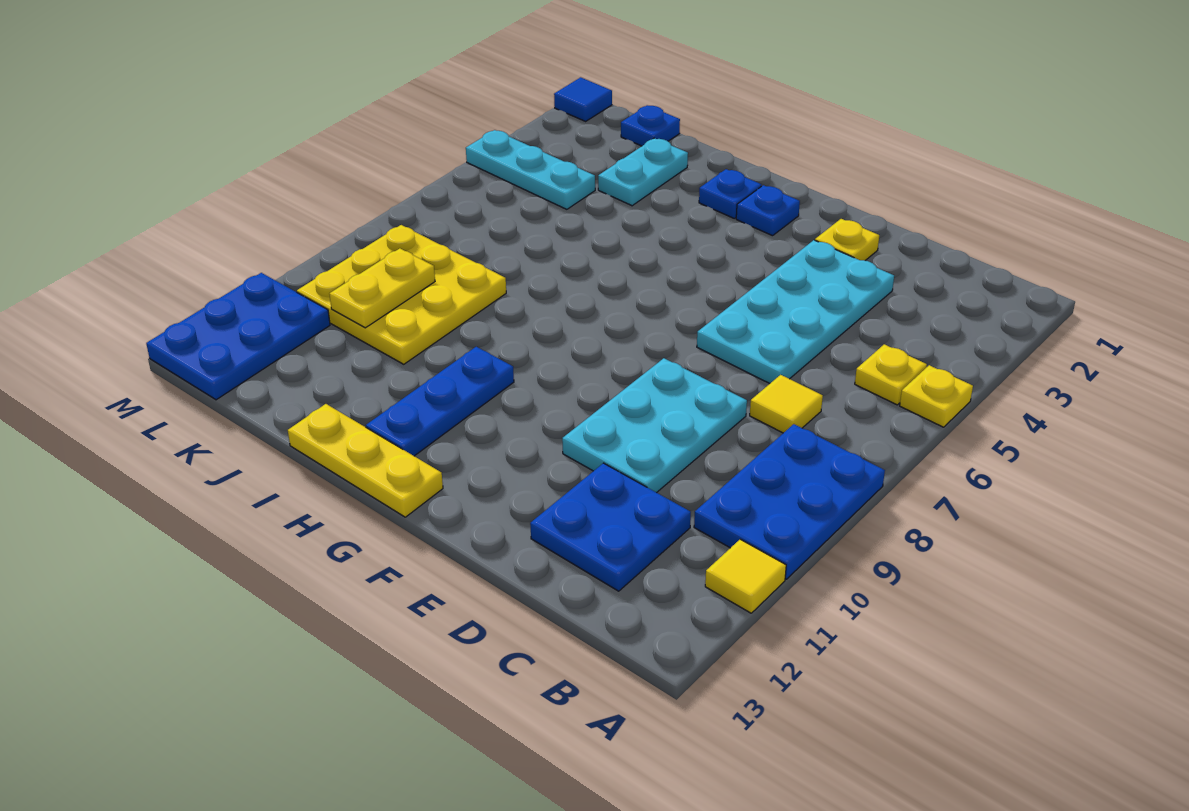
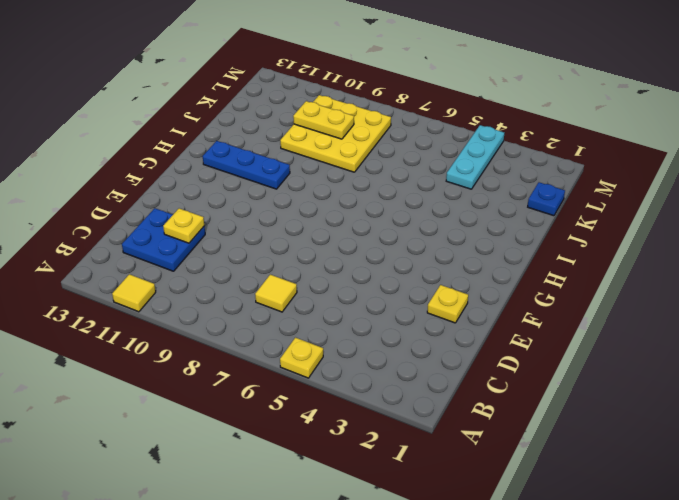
yellow 1x1 plate [163,208,204,243] -> yellow 1x1 plate moved to [855,344,927,405]
none -> blue 2x3 plate [694,424,885,579]
none -> cyan 2x4 plate [697,240,894,383]
none -> cyan 2x3 plate [562,358,747,493]

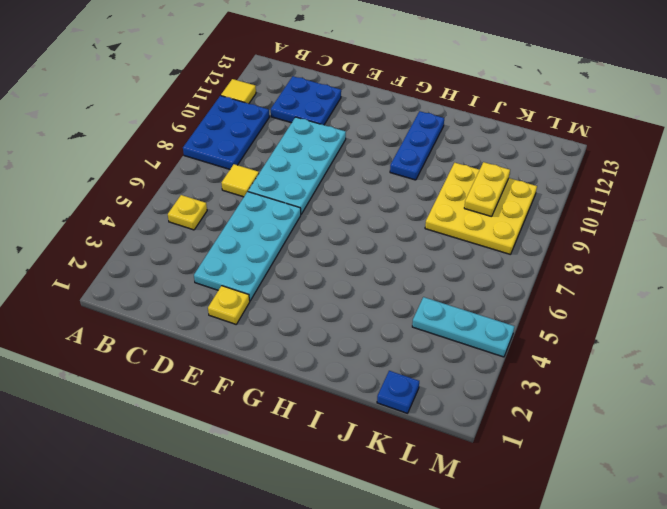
cyan 2x4 plate [248,117,346,214] -> cyan 2x3 plate [562,358,747,493]
none -> yellow 1x1 plate [900,365,973,427]
none -> blue 1x1 plate [736,185,800,236]
none -> yellow 1x3 plate [288,404,443,517]

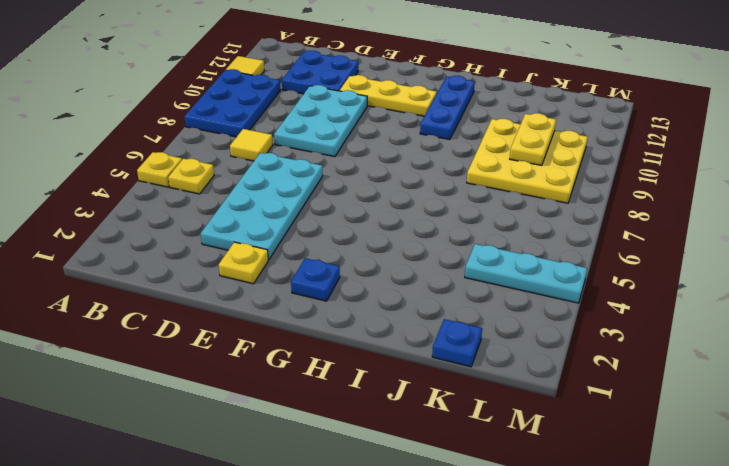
yellow 1x3 plate [340,75,437,116] -> yellow 1x3 plate moved to [288,404,443,517]
none -> blue 1x1 plate [699,169,761,218]
none -> cyan 1x2 plate [598,138,688,206]
none -> blue 2x3 plate [146,273,330,400]

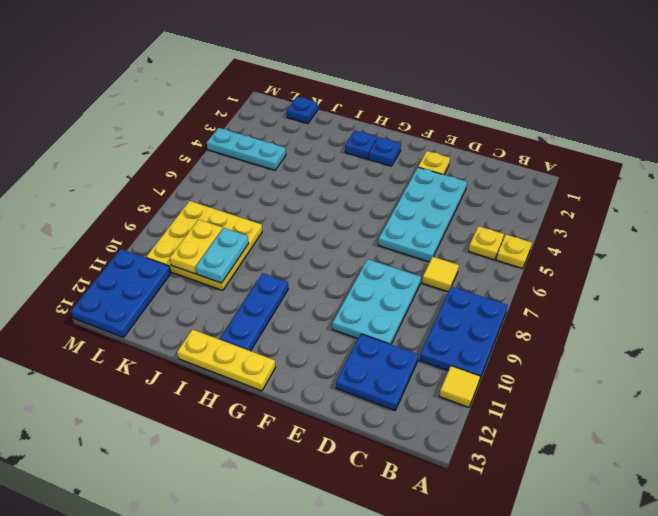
cyan 1x2 plate [196,228,249,283] -> cyan 1x2 plate moved to [598,138,688,206]
none -> blue 1x1 tile [554,77,612,121]

